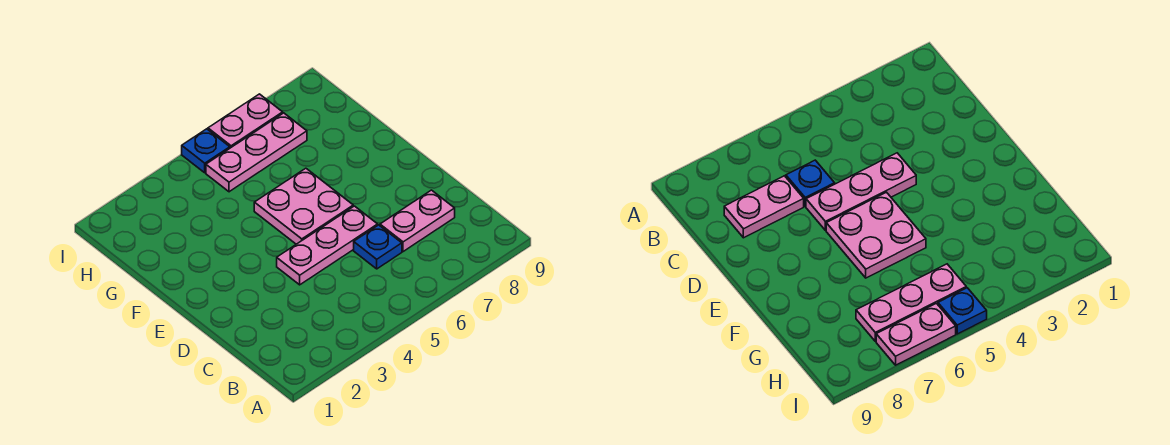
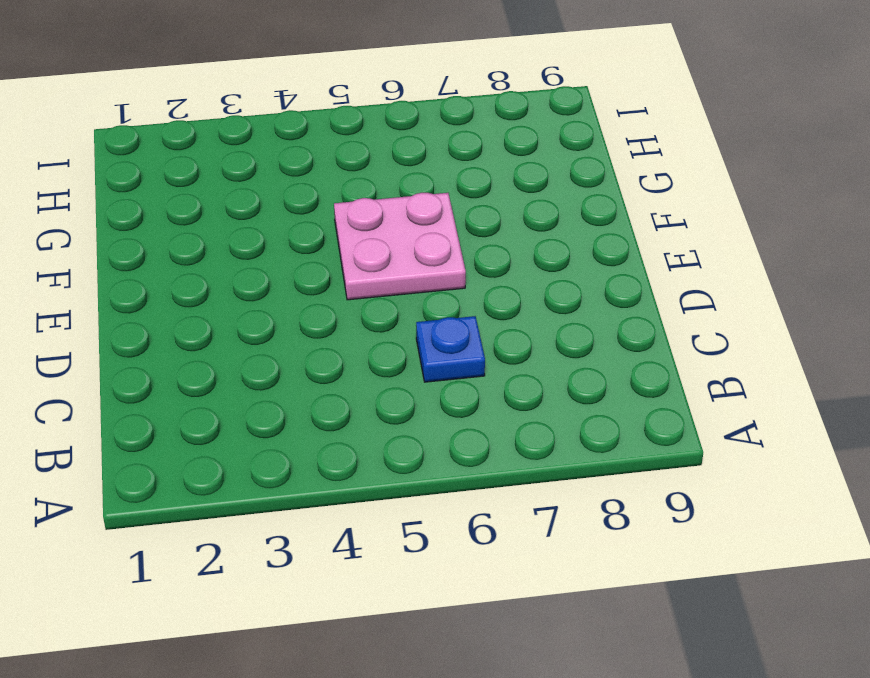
none -> pink 1x2 plate [380,190,455,252]
none -> pink 1x3 plate [277,206,378,285]

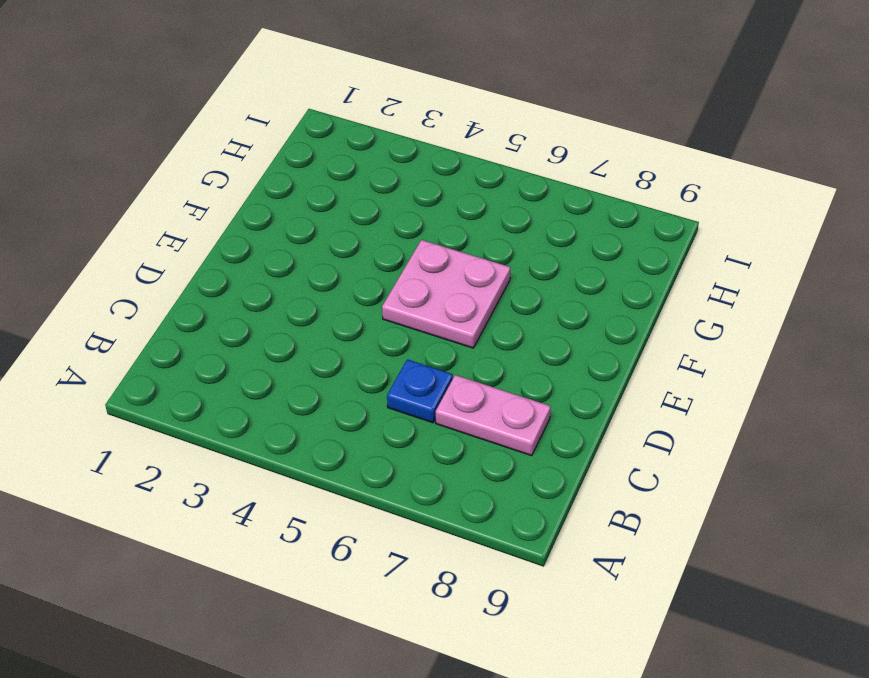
none -> pink 1x3 plate [277,206,378,285]
none -> pink 1x3 plate [206,113,307,192]

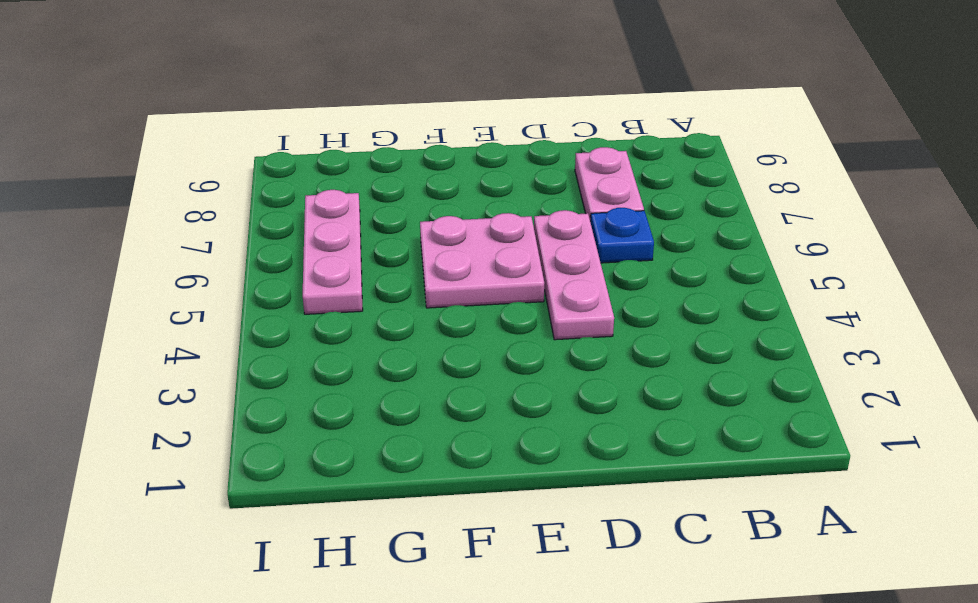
none -> blue 1x1 plate [182,129,230,173]
none -> pink 1x2 plate [208,94,283,148]

